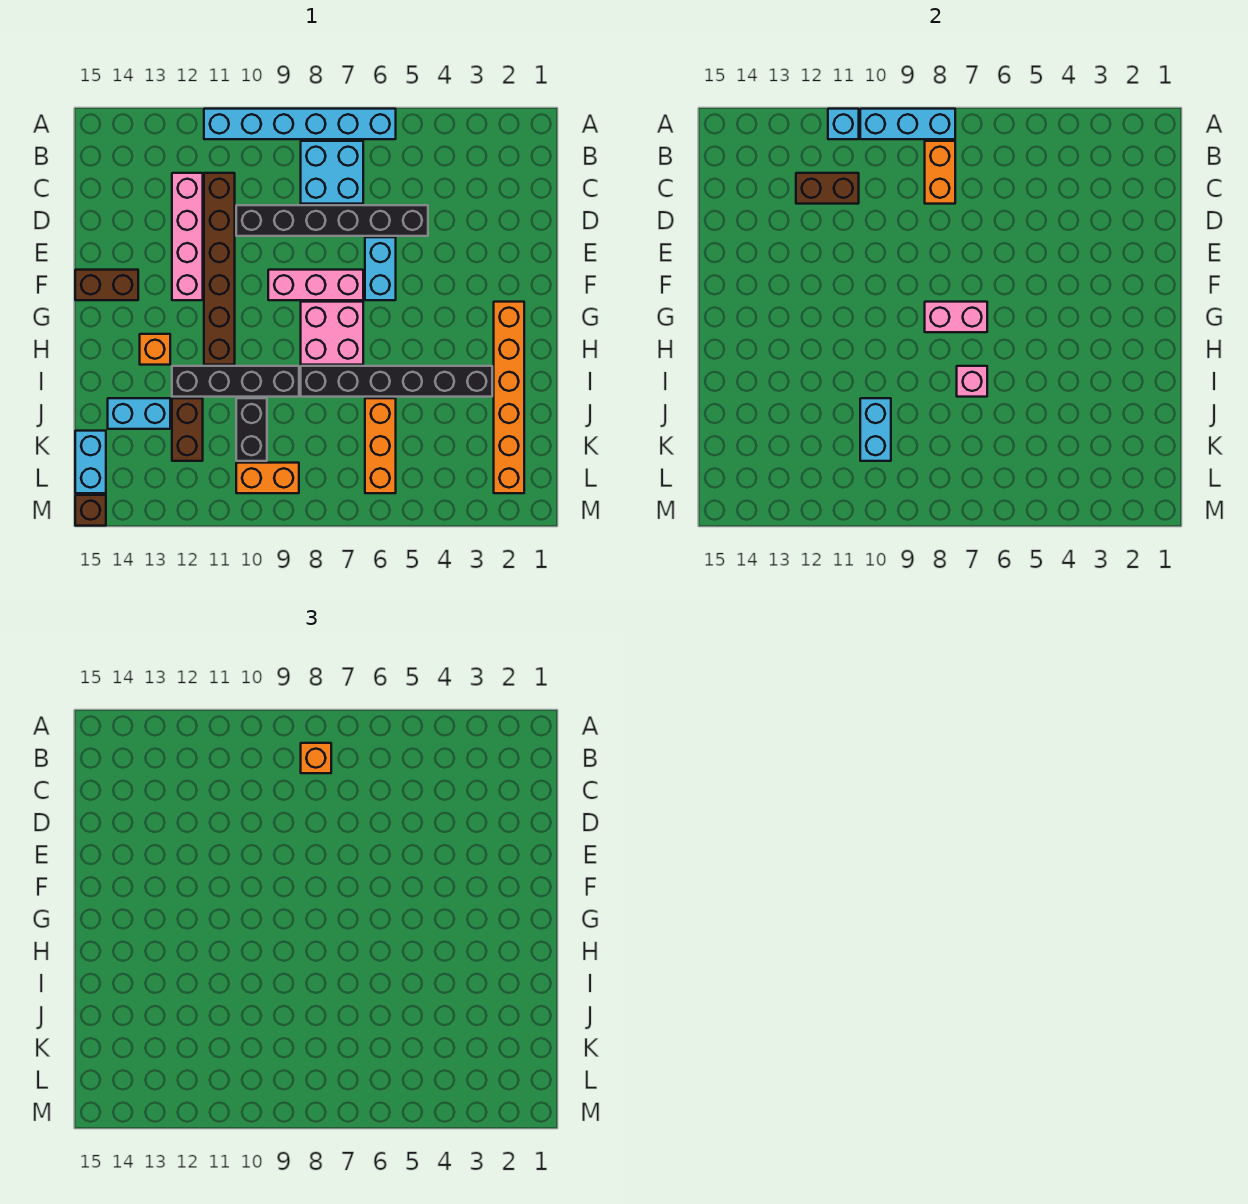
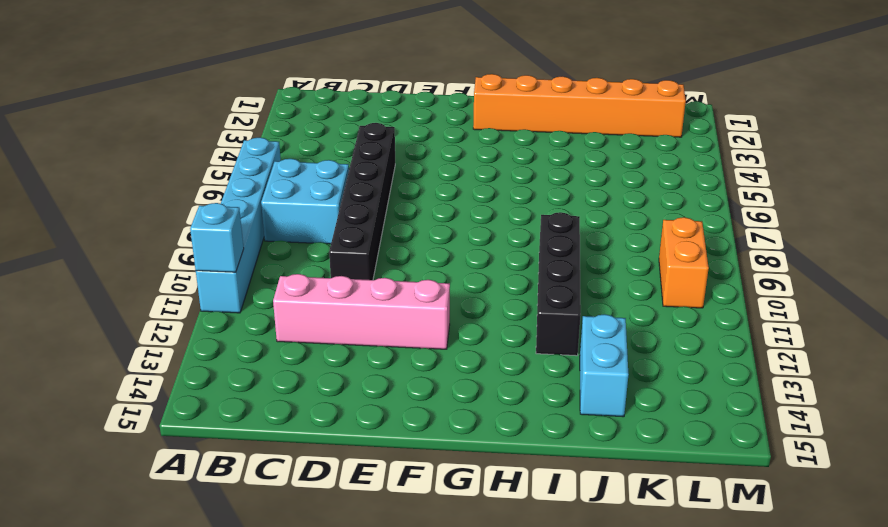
none -> brown 1x6 brick [204,173,235,365]
none -> cyan 1x2 brick [365,237,396,300]
none -> pink 1x3 brick [268,270,363,300]

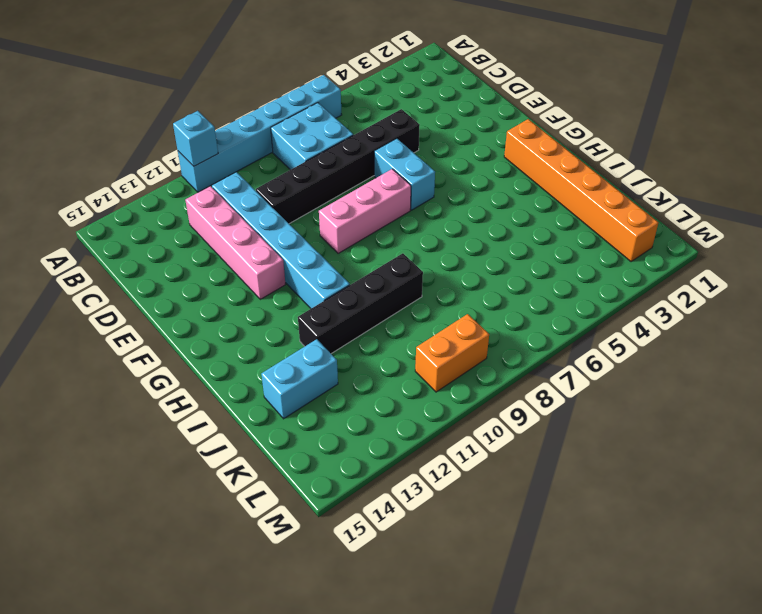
cyan 1x6 brick [212,172,350,308] -> brown 1x6 brick [204,173,235,365]
none -> brown 1x2 brick [75,270,138,300]
none -> pink 2x2 brick [301,302,363,365]
none -> orange 1x1 brick [140,334,170,365]

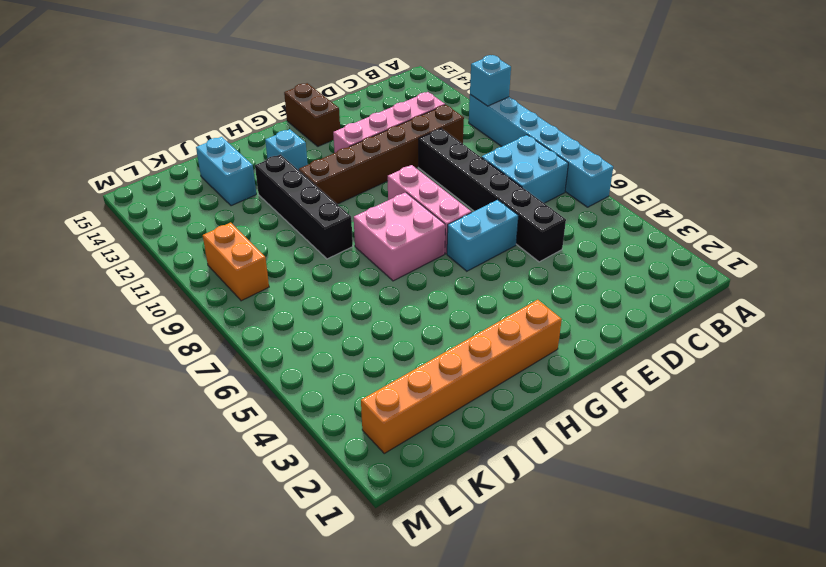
cyan 1x1 brick [265,129,308,170] -> orange 1x1 brick [140,334,170,365]
none -> black 1x6 brick [301,366,492,397]
none -> orange 1x3 brick [365,398,396,493]
none -> black 1x2 brick [236,398,267,461]

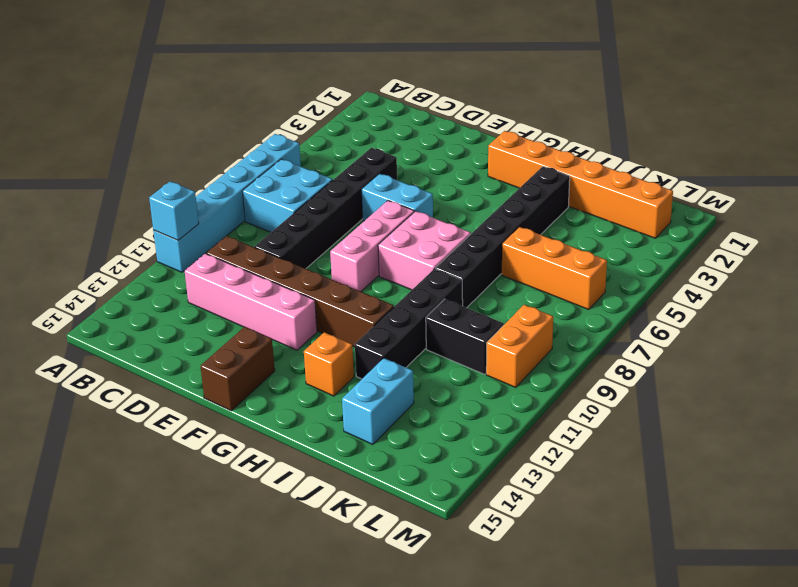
none -> brown 1x2 brick [172,398,203,461]
none -> cyan 1x2 brick [75,431,106,493]
none -> brown 1x1 brick [75,495,106,526]

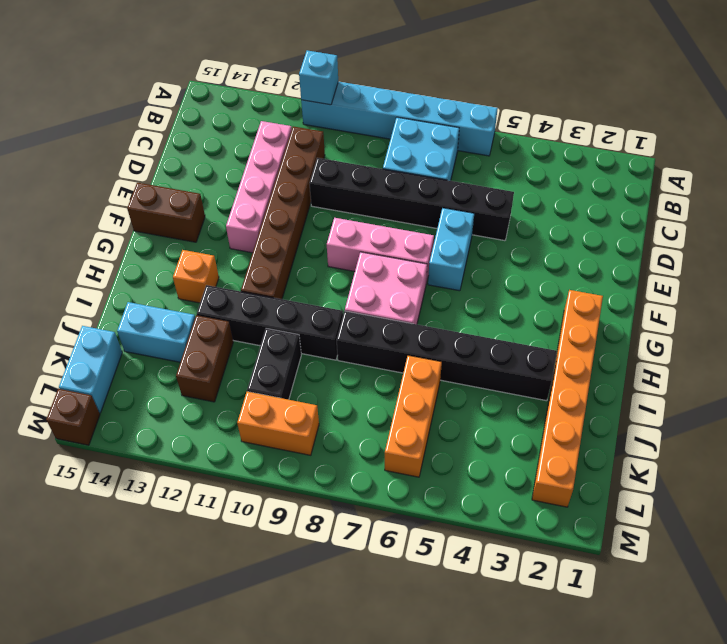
none -> cyan 1x3 brick [860,109,955,139]
none -> orange 1x2 brick [925,141,955,204]
none -> brown 1x2 brick [796,173,859,204]

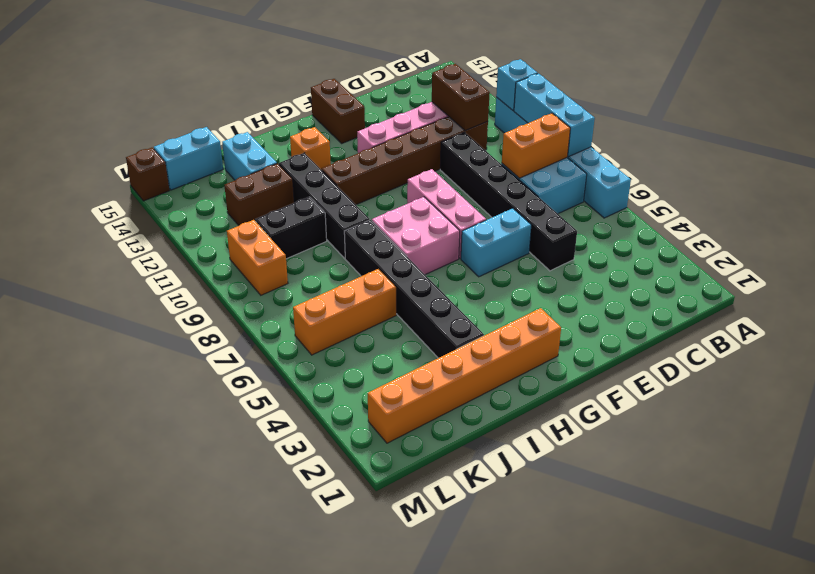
none -> pink 1x2 brick [925,302,987,332]
none -> pink 1x1 brick [957,366,987,397]
none -> cyan 1x2 brick [860,398,891,461]

